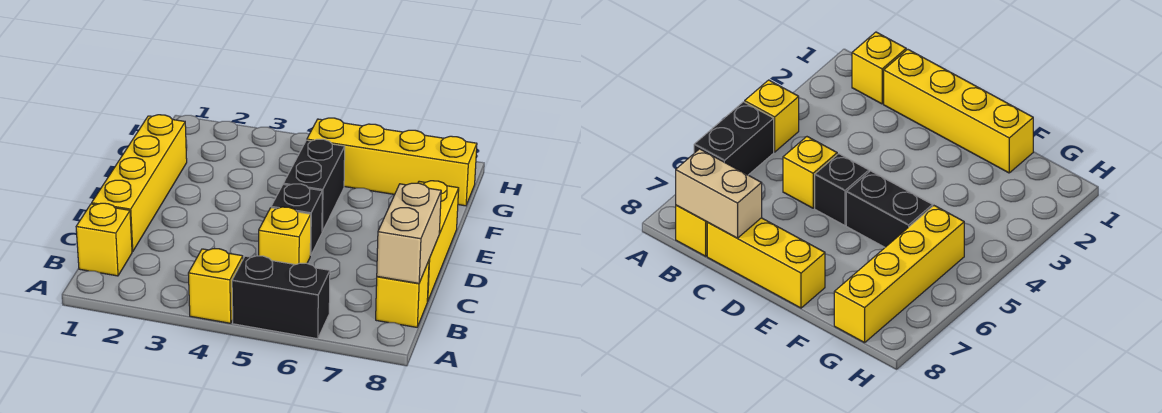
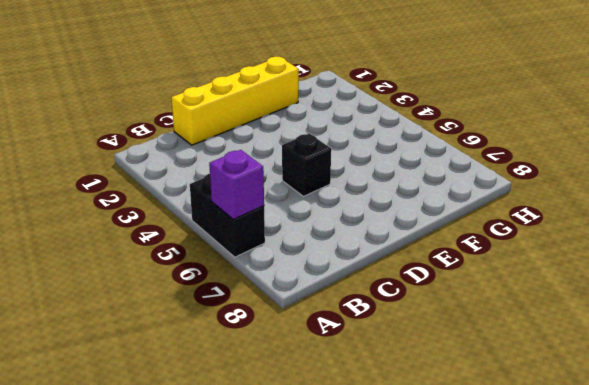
purple 1x1 brick [209,150,264,219] -> none
none -> yellow 1x1 brick [188,249,243,323]
none -> yellow 1x1 brick [76,203,132,276]

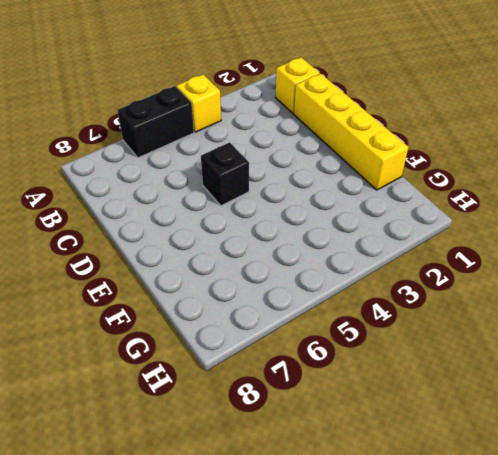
none -> yellow 1x1 brick [376,261,429,327]
none -> yellow 1x1 brick [259,207,311,265]

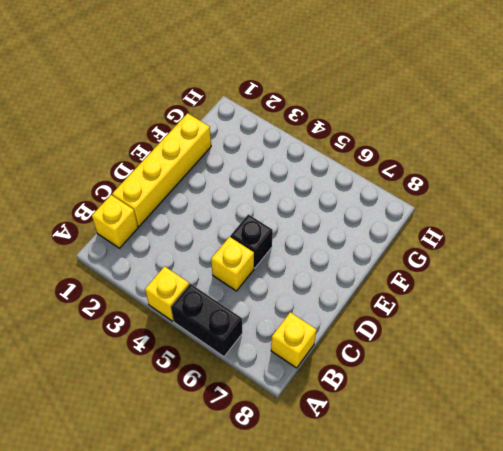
none -> yellow 1x3 brick [418,181,459,301]
none -> black 1x2 brick [283,139,345,232]

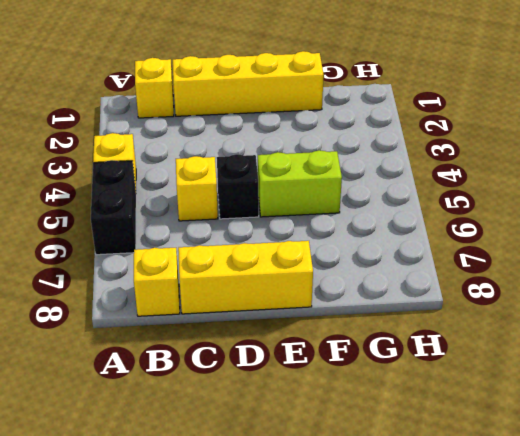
lime 1x2 brick [258,150,342,217] -> black 1x2 brick [283,139,345,232]
none -> yellow 1x4 brick [307,118,477,206]
none -> tan 1x2 brick [377,183,441,283]

